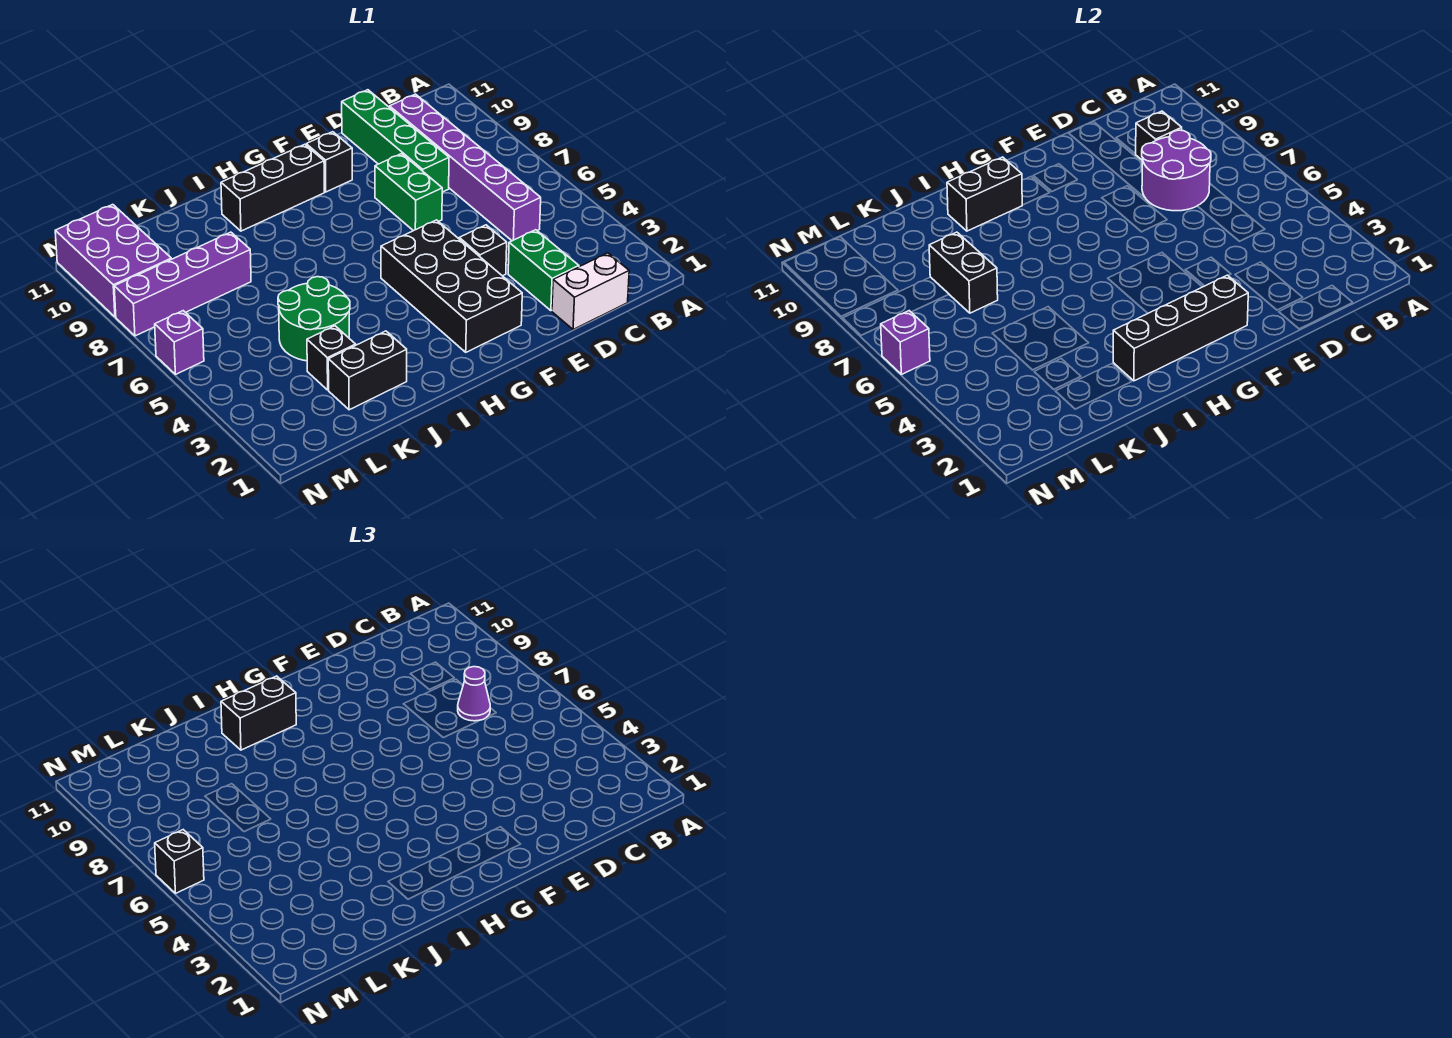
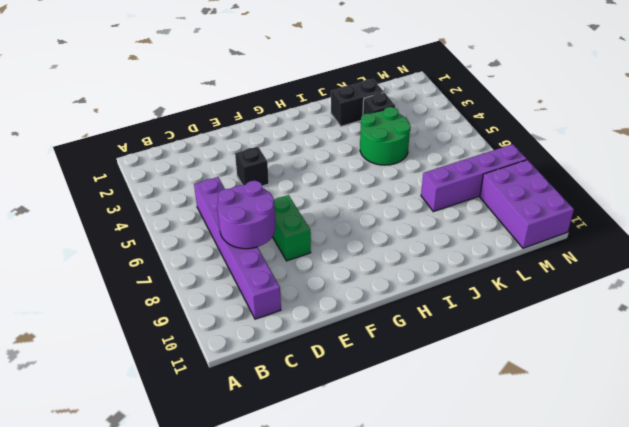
none -> white 1x2 brick [552,253,629,330]
none -> green 1x2 brick [508,230,579,311]
none -> green 1x4 brick [342,90,449,192]

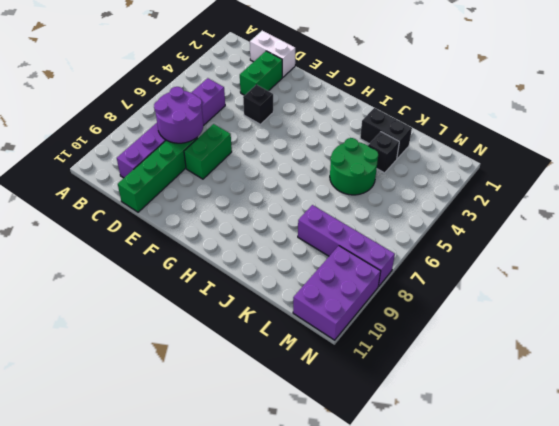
none -> black 2x4 brick [381,220,522,352]
none -> black 1x1 brick [306,132,352,192]
none -> black 1x3 brick [221,144,324,231]

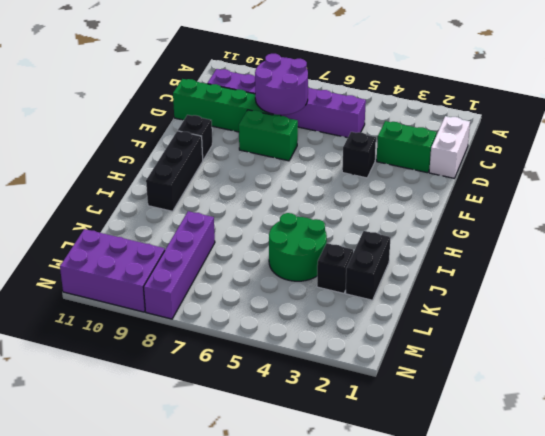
none -> black 2x4 brick [381,220,522,352]
none -> purple 1x1 brick [155,311,204,374]
none -> black 1x1 brick [1136,111,1182,160]

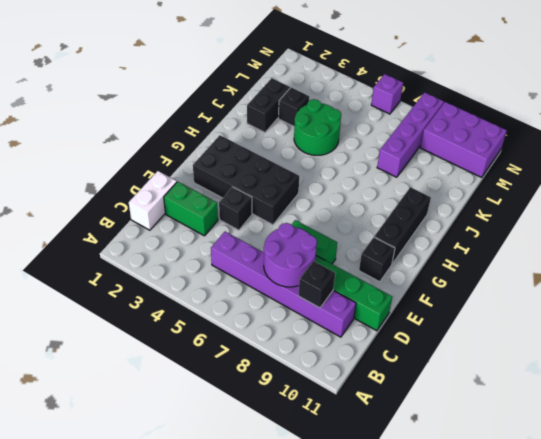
none -> black 1x4 brick [1113,275,1248,381]
none -> black 1x2 brick [947,157,1022,231]
none -> black 1x2 brick [929,232,998,313]

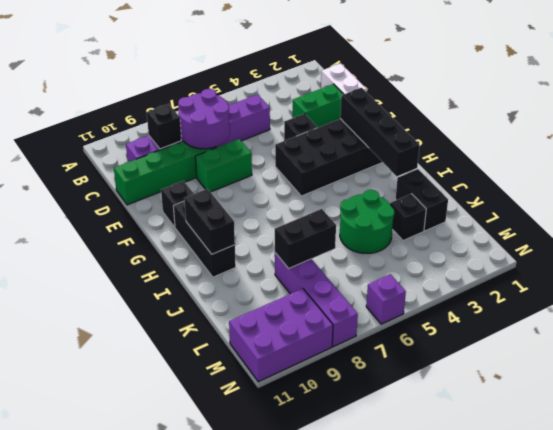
none -> purple 1x1 brick [880,311,930,374]
none -> purple 1x1 cone [458,667,490,721]
none -> black 1x2 brick [221,676,296,750]

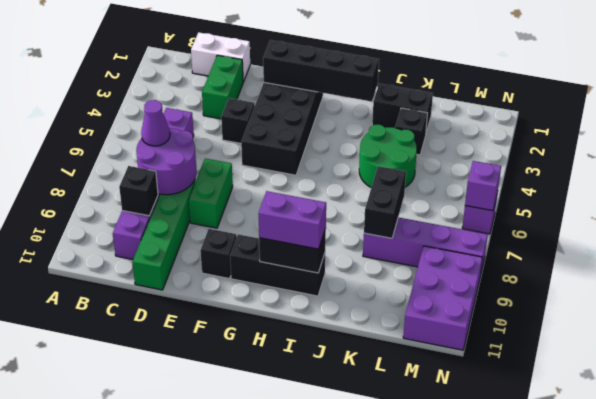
purple 1x2 brick [258,191,326,249] -> black 1x2 brick [221,676,296,750]
none -> black 1x1 brick [155,830,204,893]

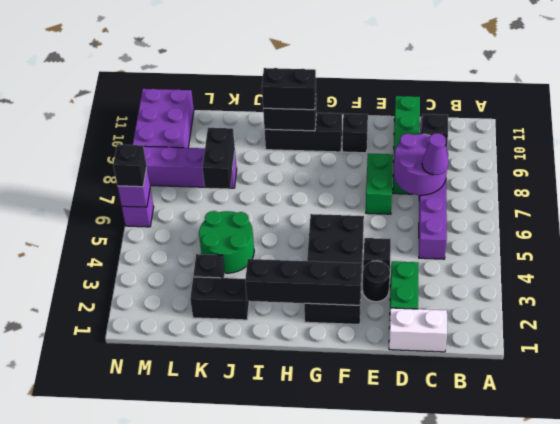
black 1x1 round brick [363,261,390,302] -> none

